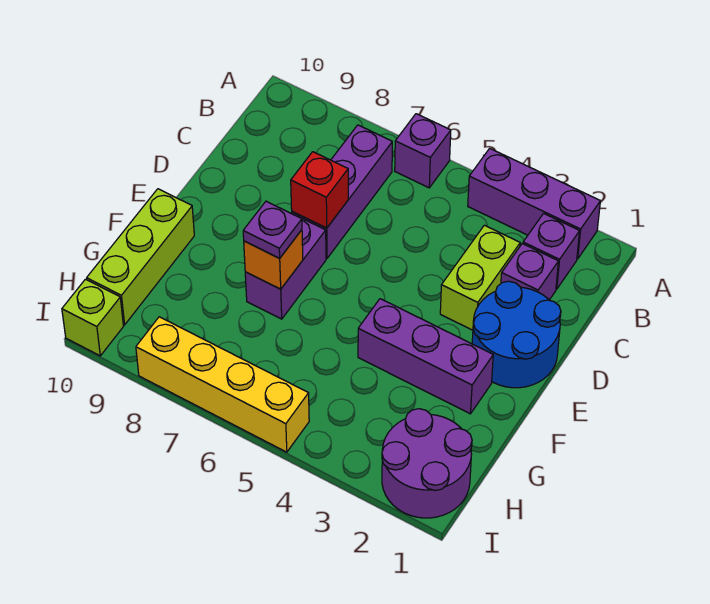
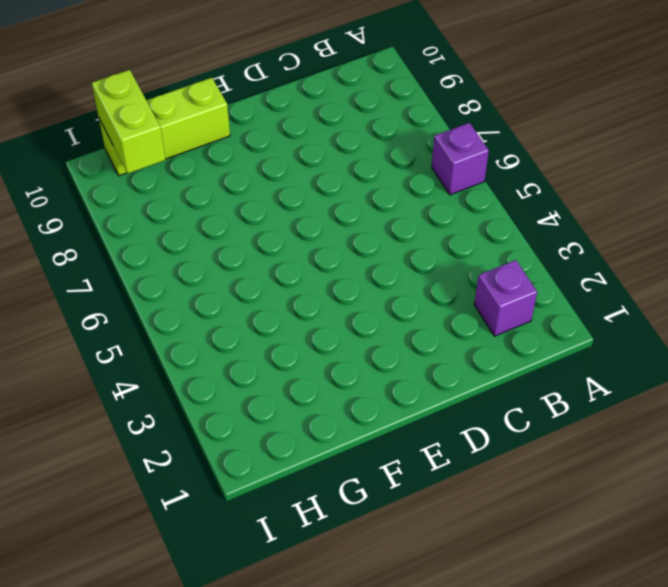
lime 1x2 brick [92,70,165,173] -> lime 1x2 brick turned to [440,225,520,330]
none -> purple 1x3 brick [468,148,600,259]
none -> purple 1x3 brick [292,125,392,258]
none -> purple 1x1 brick [501,244,559,300]

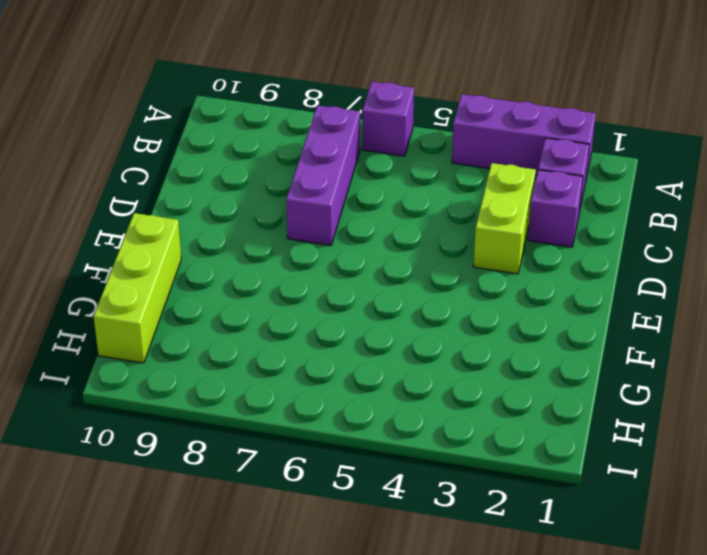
none -> blue 2x2 round brick [472,281,561,388]
none -> purple 1x2 brick [245,213,326,319]
none -> purple 1x3 brick [358,299,493,414]

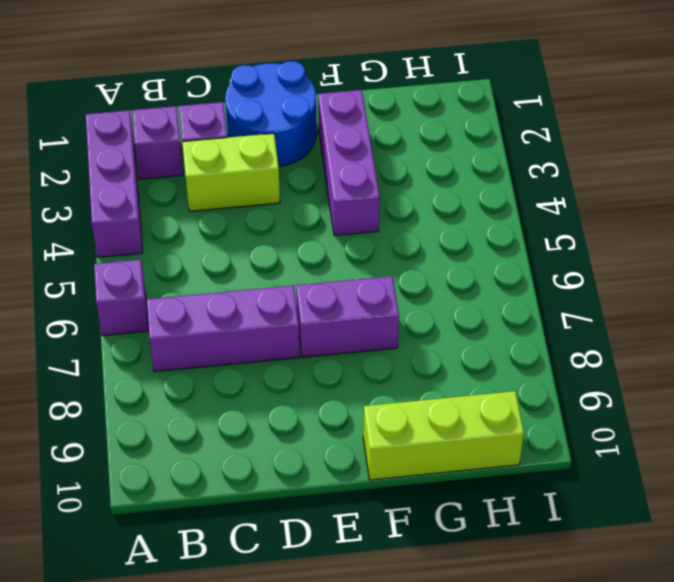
none -> purple 2x2 round brick [382,409,472,518]
none -> yellow 1x4 brick [136,317,309,452]
none -> lime 1x1 brick [62,279,123,356]

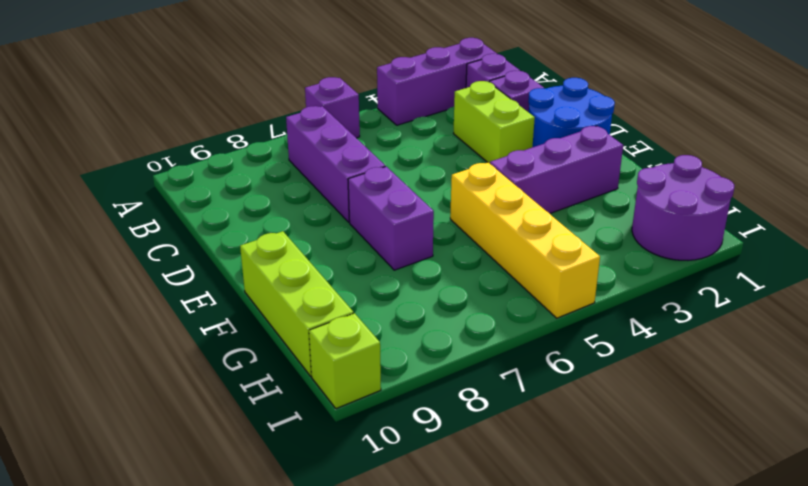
yellow 1x4 brick [450,162,600,318] -> yellow 1x4 brick turned to [136,317,309,452]
none -> red 1x1 brick [291,152,348,228]
none -> orange 1x1 brick [244,230,303,289]
none -> purple 1x1 plate [243,201,302,258]

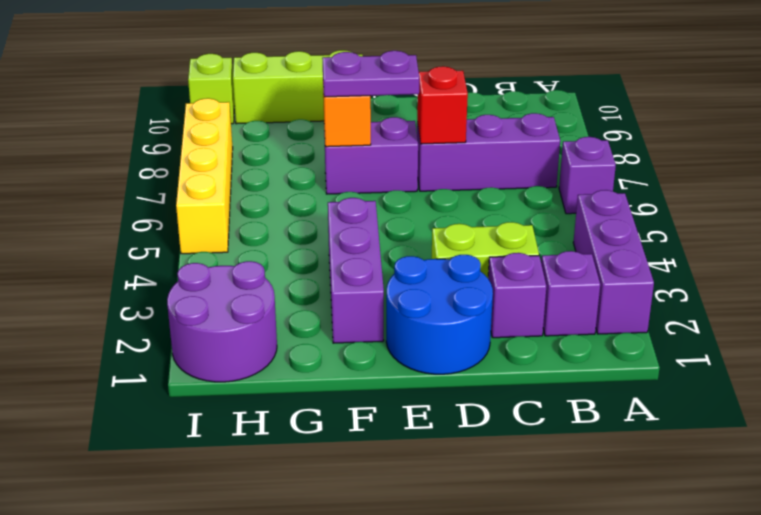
purple 1x2 plate [322,51,419,97] -> purple 1x1 plate [243,201,302,258]

